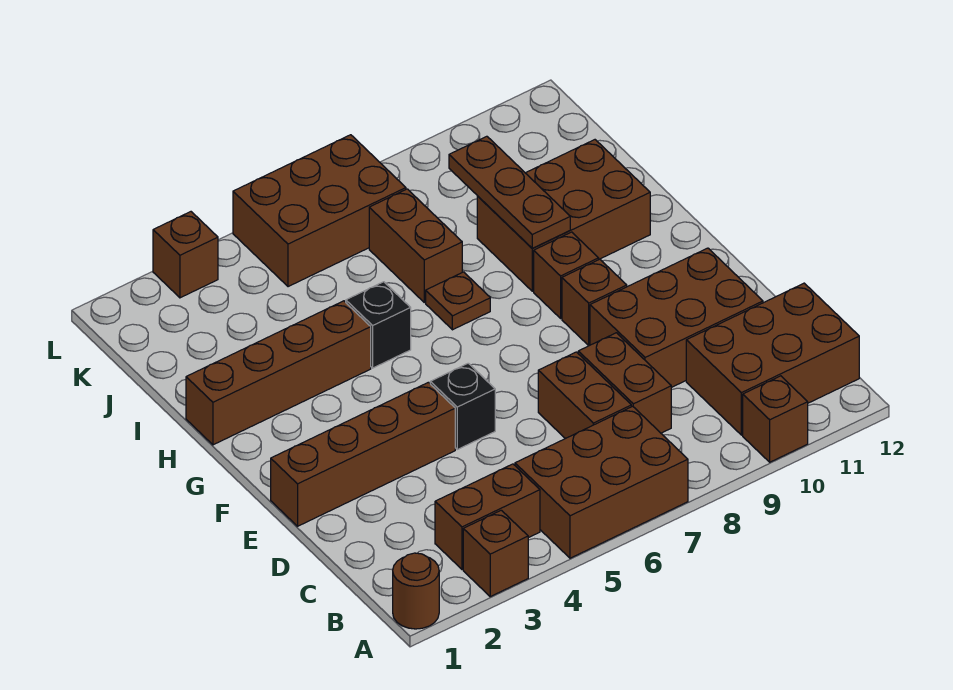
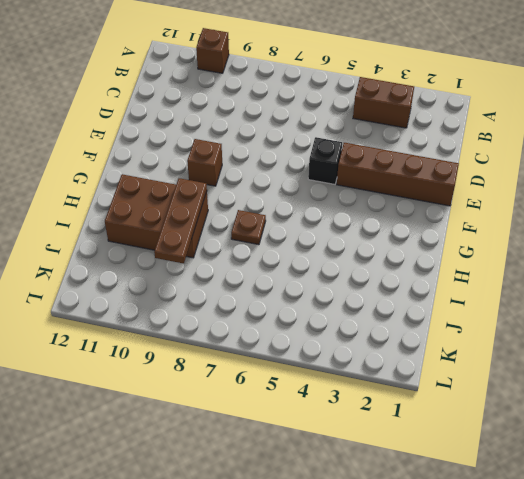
none -> brown 1x1 round brick [393,553,439,629]
none -> brown 1x1 brick [463,510,528,597]
none -> brown 2x3 brick [515,406,688,558]

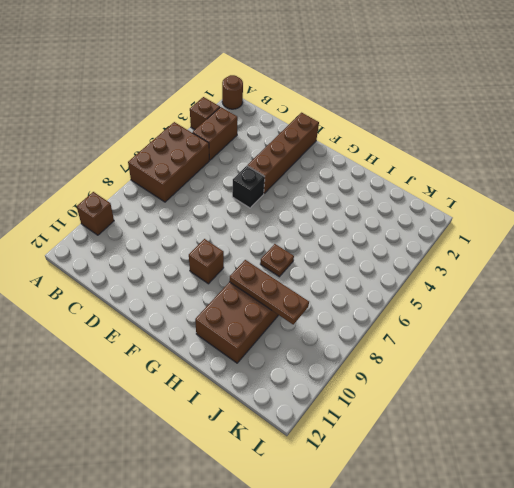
none -> brown 2x3 brick [686,283,859,435]
none -> brown 1x2 brick [538,352,631,439]
none -> brown 1x2 brick [578,333,671,433]

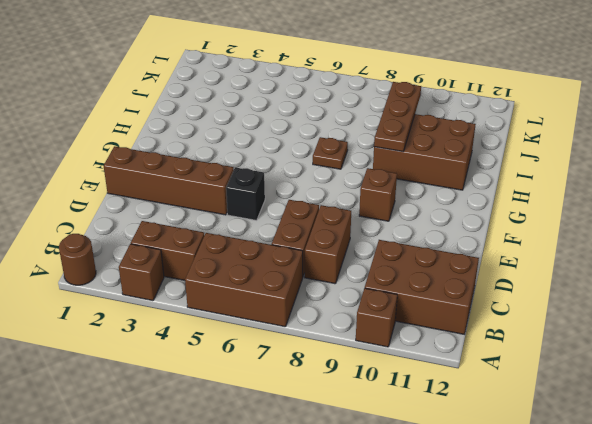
none -> brown 2x3 brick [590,248,763,388]
none -> brown 1x1 brick [534,232,599,318]
none -> brown 1x4 brick [186,301,371,445]

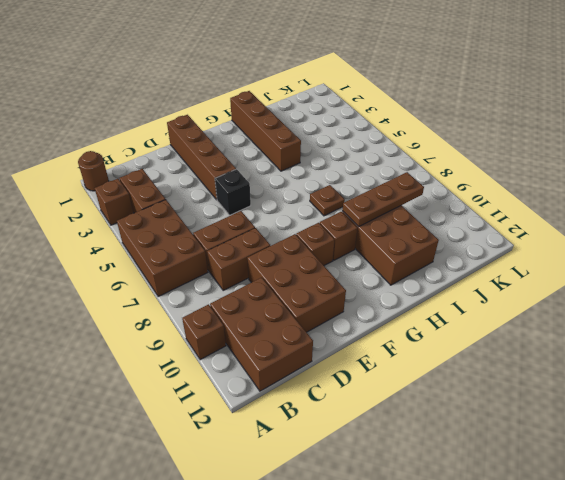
none -> black 1x1 brick [346,282,411,368]
none -> brown 1x2 brick [369,189,462,302]
none -> brown 2x3 brick [233,135,406,287]

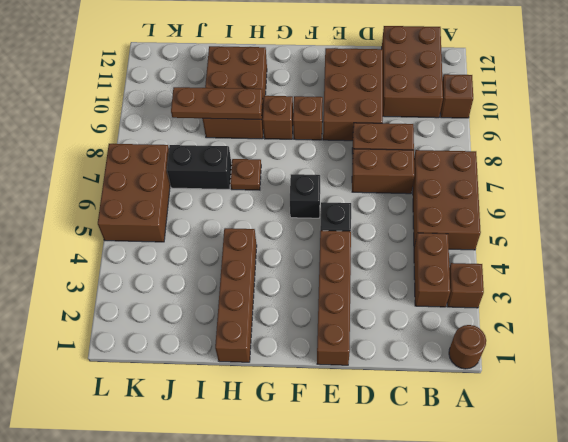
black 1x1 brick [290,174,320,218] -> black 1x1 brick moved to [346,282,411,368]
black 1x2 brick [167,145,232,189] -> brown 1x2 brick [369,189,462,302]
none -> brown 1x1 brick [153,212,218,298]

